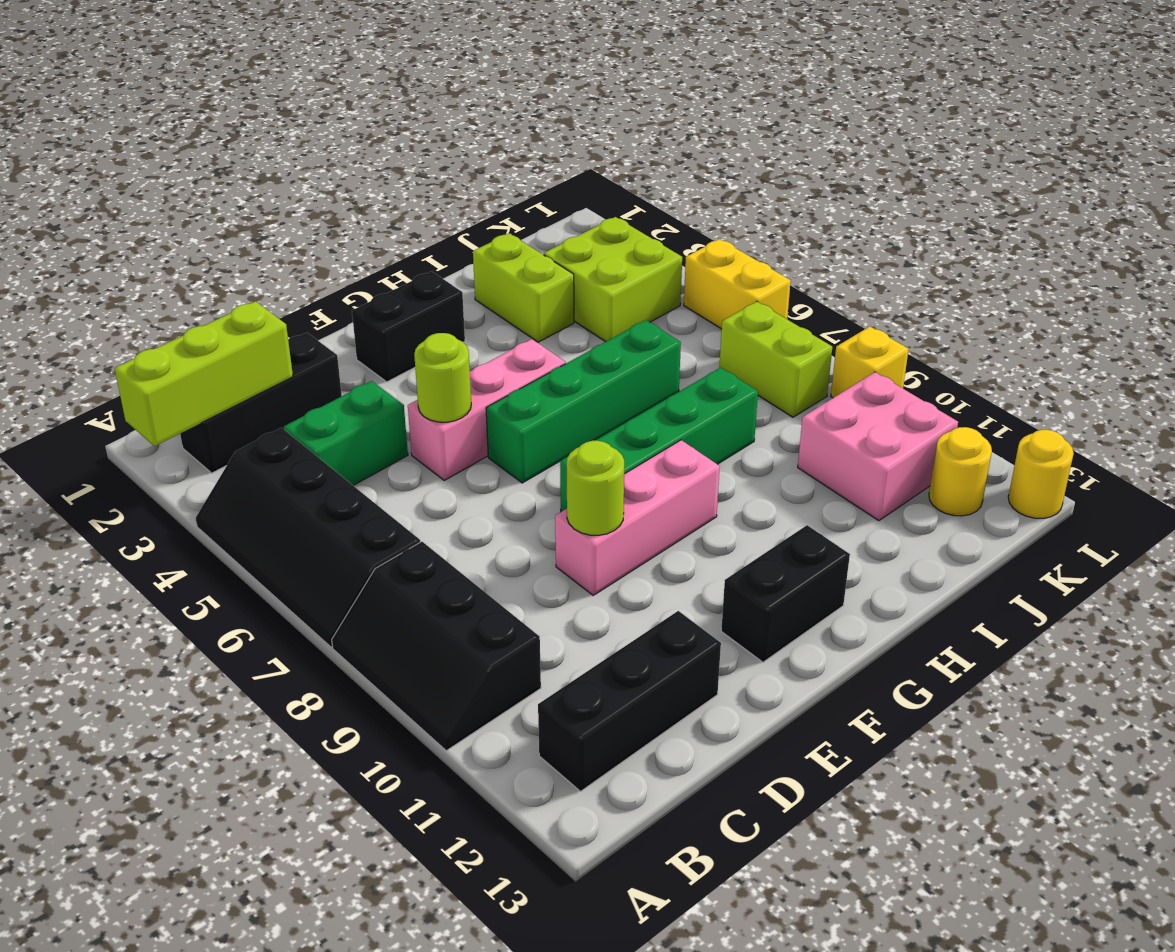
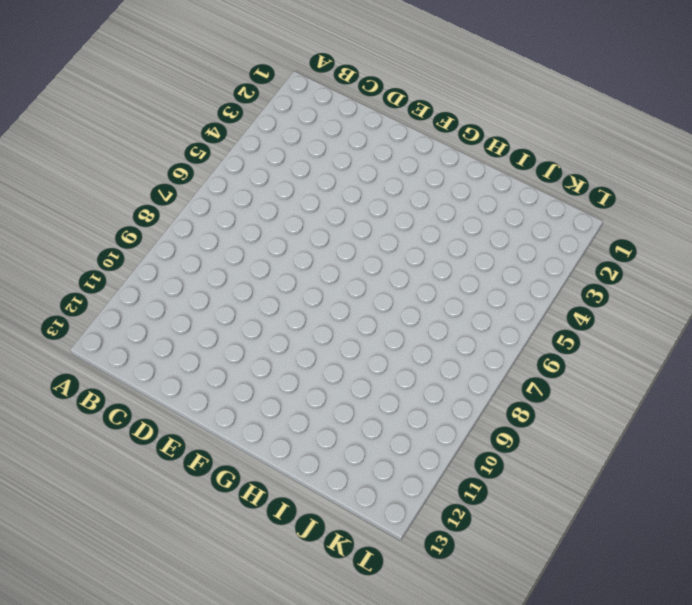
none -> black 2x4 slope [196,428,420,647]
none -> black 2x3 slope [332,542,541,751]
none -> black 1x3 brick [180,333,342,473]

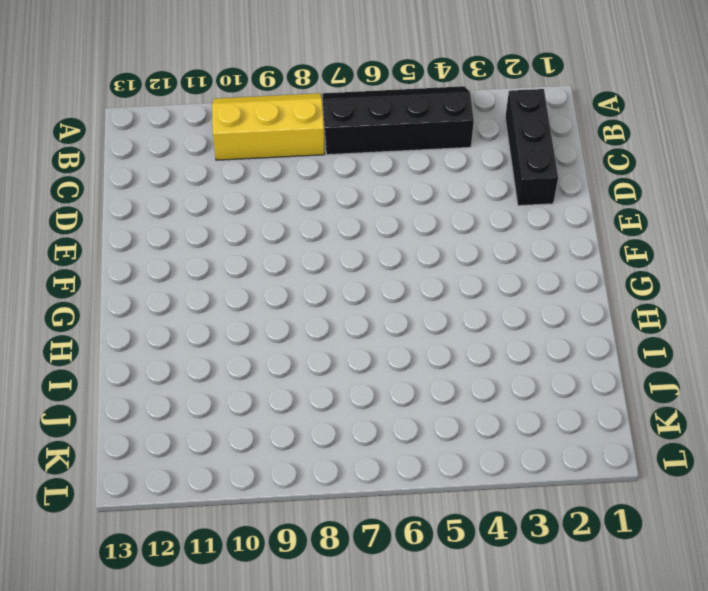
yellow 2x3 slope [212,93,325,160] -> black 2x3 slope [332,542,541,751]
none -> black 1x3 brick [538,611,721,791]
none -> green 1x2 brick [284,381,408,485]
none -> pink 1x3 brick [408,339,566,480]

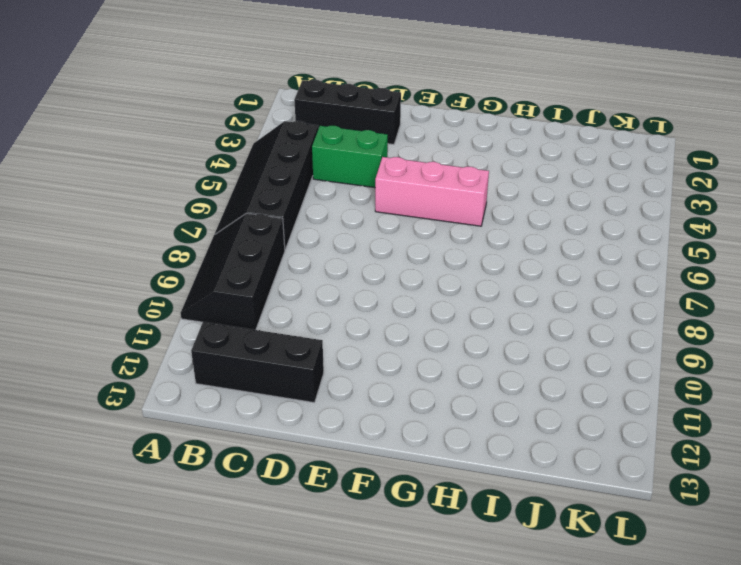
none -> pink 1x3 brick [555,440,720,595]
none -> black 1x2 brick [352,271,465,382]
none -> green 1x4 brick [486,320,681,483]

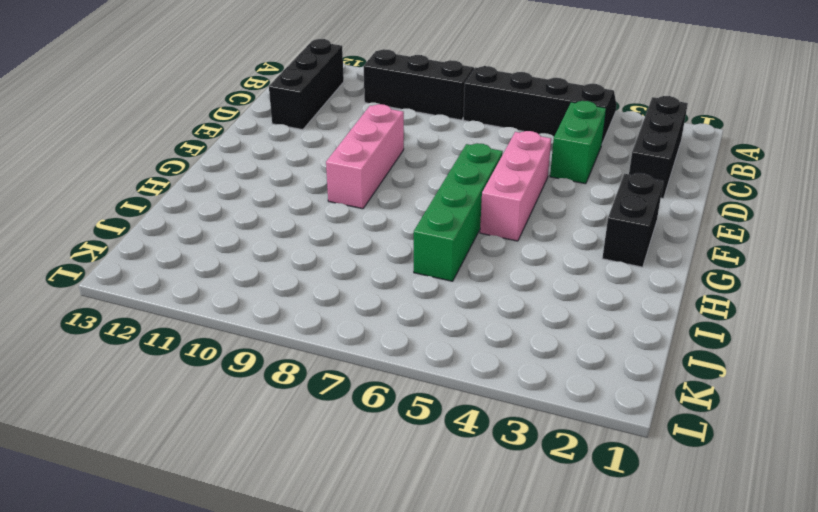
none -> green 1x4 brick [560,368,758,512]
none -> black 1x2 brick [721,525,850,662]
none -> lime 1x2 brick [473,233,574,342]

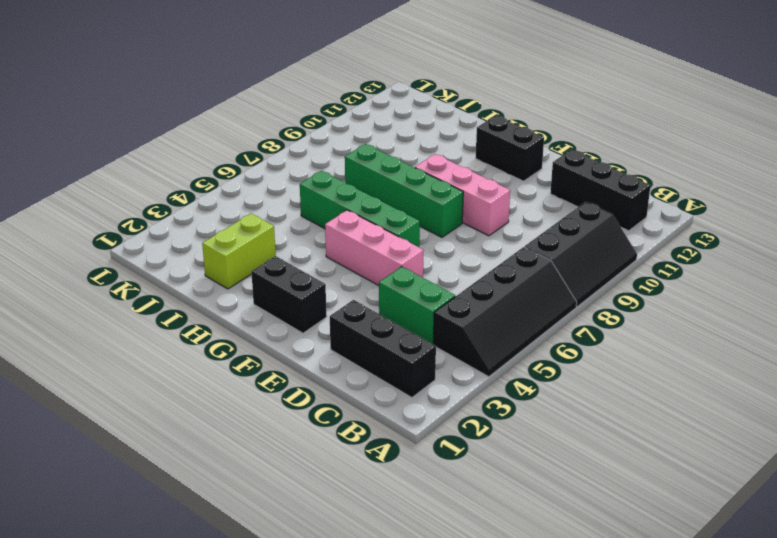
none -> lime 2x2 brick [544,217,682,342]
none -> pink 2x2 brick [798,372,958,521]
none -> lime 1x2 brick [719,302,832,417]

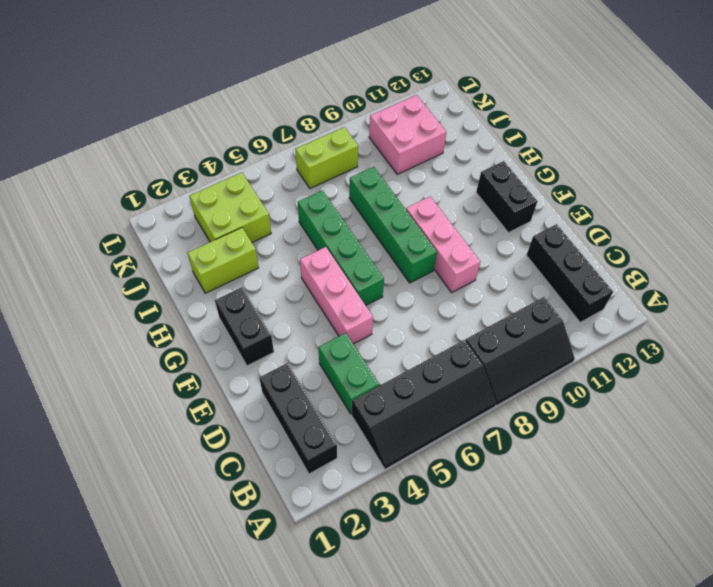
none -> yellow 1x1 round brick [929,427,992,516]
none -> yellow 1x2 brick [684,239,791,329]
none -> yellow 1x1 brick [831,327,909,398]

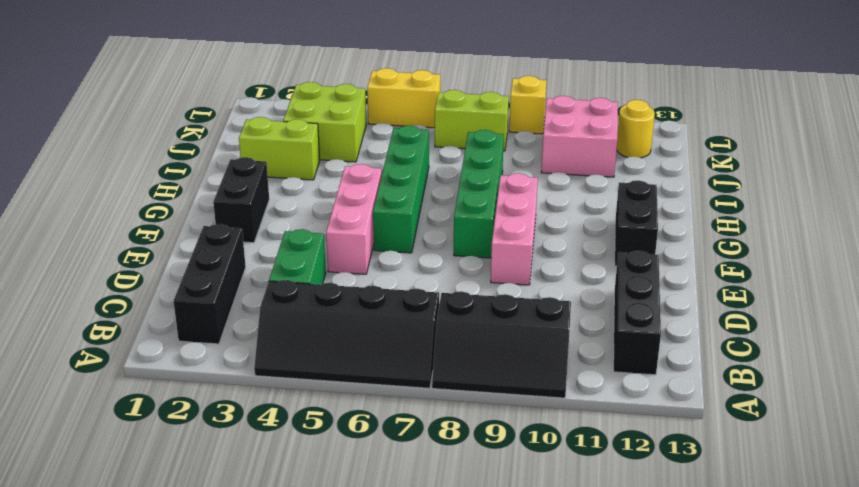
none -> yellow 1x1 round brick [1008,430,1074,518]
none -> lime 1x3 brick [115,301,293,446]
none -> lime 1x1 round brick [414,333,471,422]

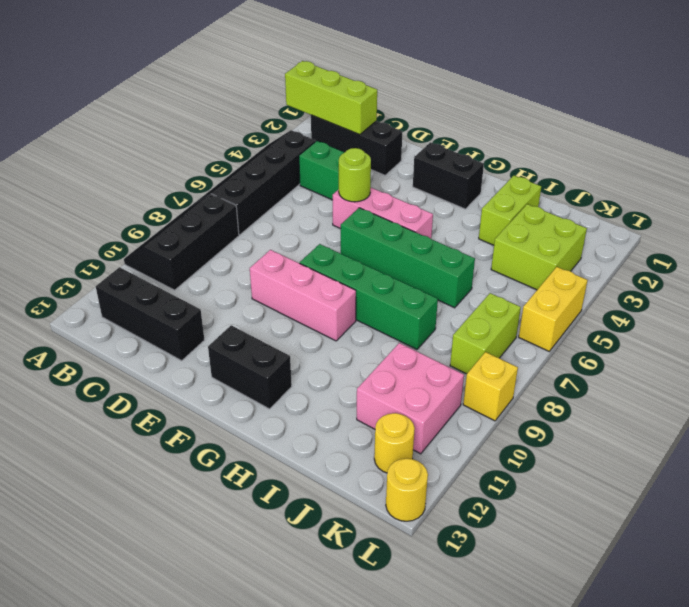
none -> lime 1x1 round brick [566,441,624,535]

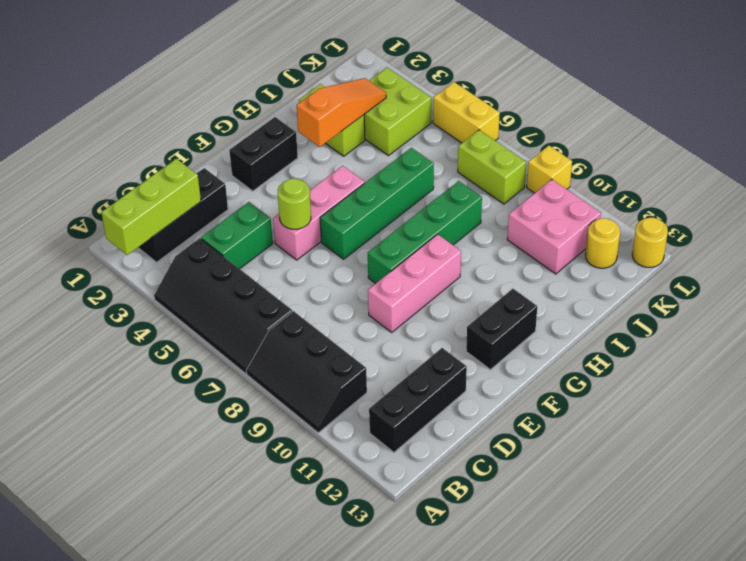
orange 1x3 slope [297,78,386,147] -> none
none -> lime 1x1 round brick [566,441,624,535]

